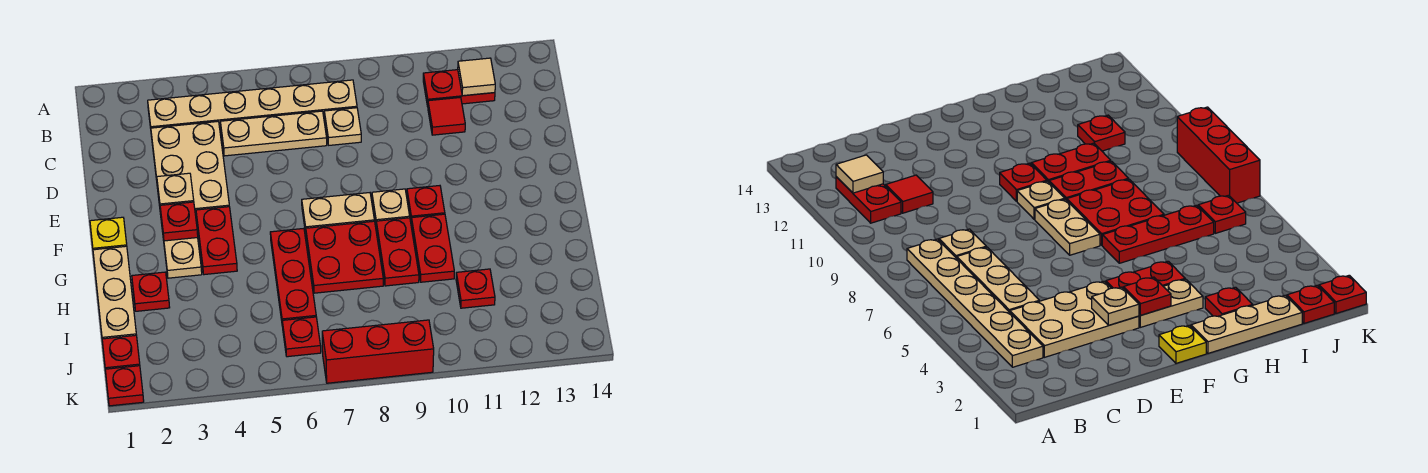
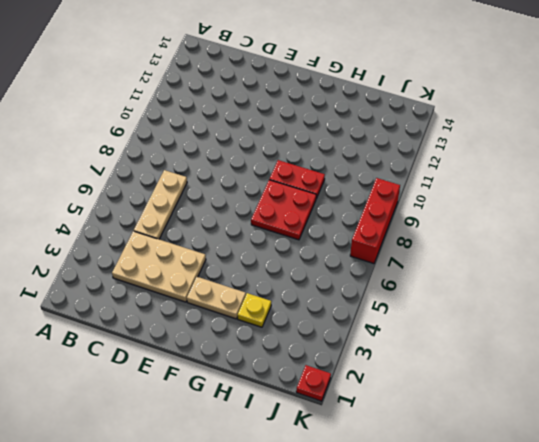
yellow 1x1 plate [238,293,271,327] -> yellow 1x1 plate moved to [90,217,127,250]
none -> tan 1x6 plate [148,80,357,128]
none -> red 1x2 plate [423,70,495,106]
none -> tan 1x1 plate [324,108,361,145]

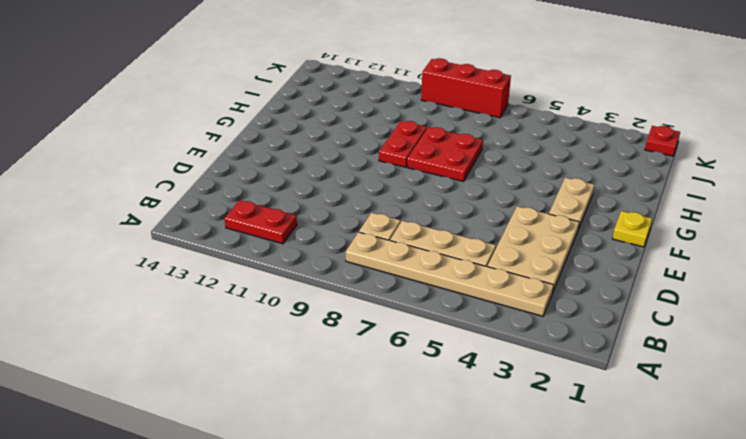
none -> red 1x1 tile [428,97,465,135]
none -> red 1x2 plate [196,207,237,275]
none -> tan 1x2 plate [302,193,374,233]

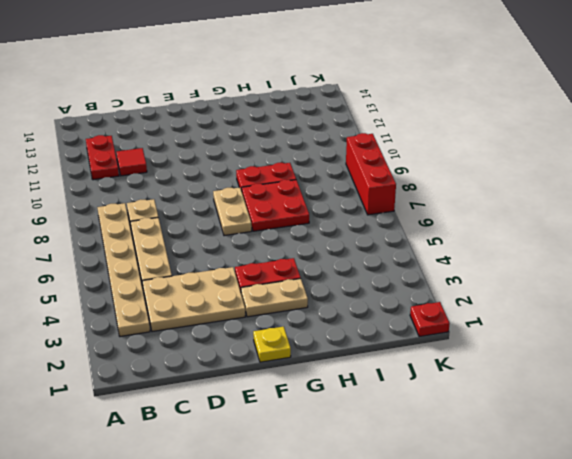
none -> tan 1x1 plate [372,189,410,224]
none -> red 1x1 plate [407,186,445,221]
none -> tan 1x3 plate [93,246,136,339]

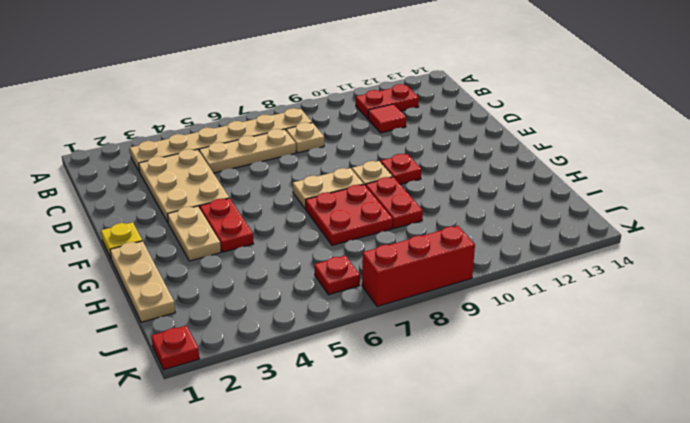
none -> red 1x3 plate [270,228,316,320]
none -> red 1x2 plate [411,214,454,282]
none -> red 1x1 plate [132,272,170,311]

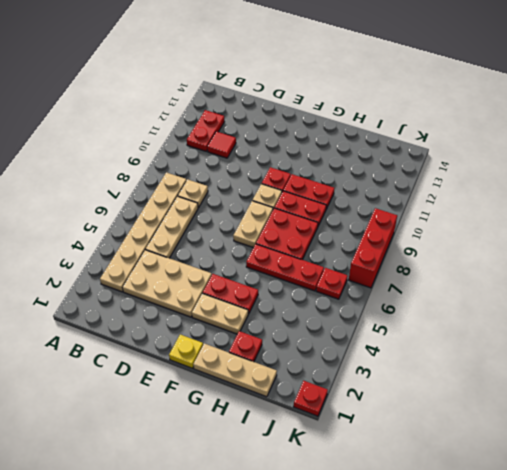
none -> red 1x1 plate [456,269,495,308]
none -> red 1x1 plate [102,335,140,369]
none -> tan 1x1 tile [458,58,495,96]

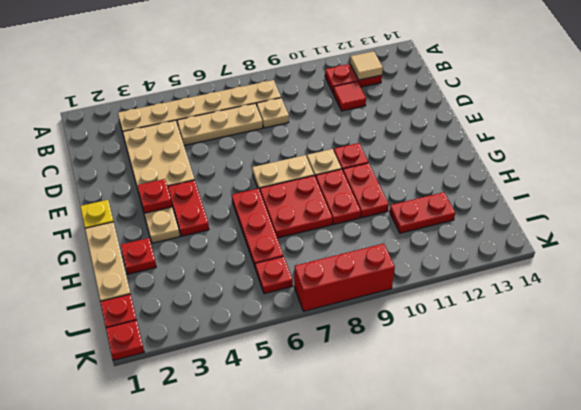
red 1x2 plate [390,192,455,233] -> red 1x1 plate [456,269,495,308]
none -> tan 1x1 plate [157,173,194,205]

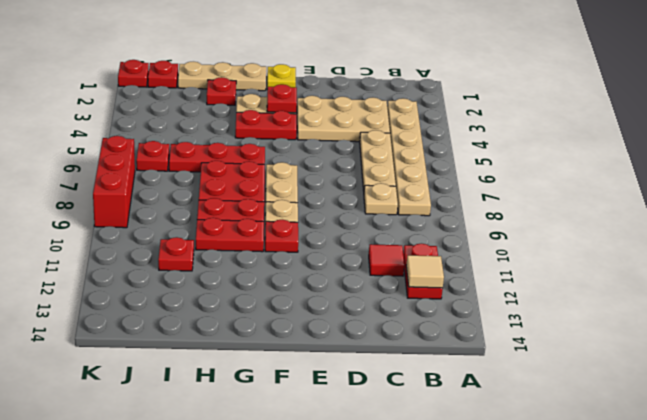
none -> tan 1x1 plate [157,173,194,205]

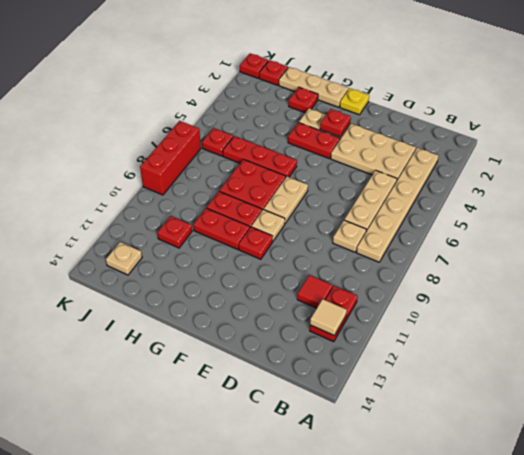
tan 1x1 plate [106,242,142,275] -> tan 1x1 plate moved to [157,173,194,205]

